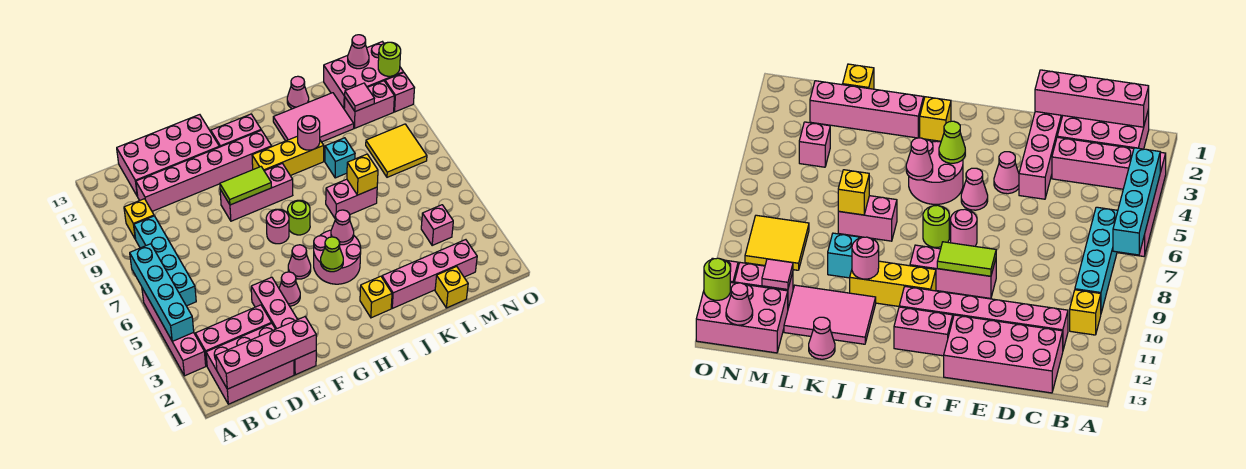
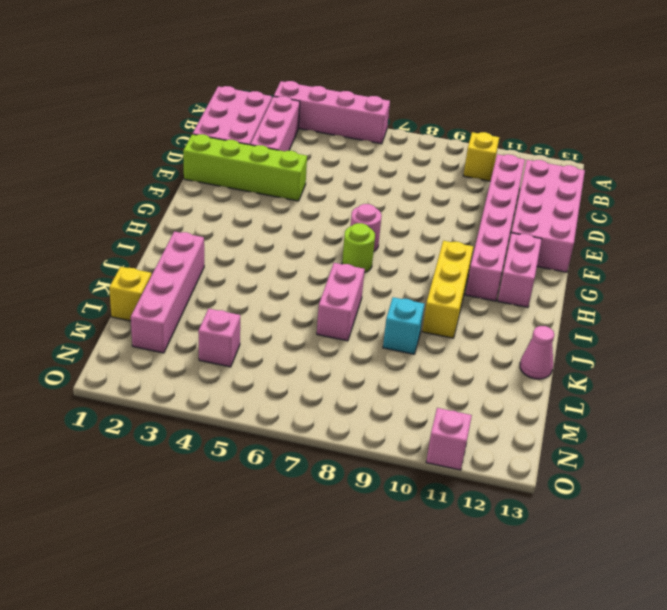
lime 1x4 brick [183,134,307,201] -> pink 1x4 brick [251,277,316,375]
none -> cyan 1x4 brick [134,216,196,306]
none -> pink 1x1 cone [279,272,300,306]
none -> pink 1x3 brick [220,163,293,221]
none -> pink 1x1 cone [288,245,311,279]

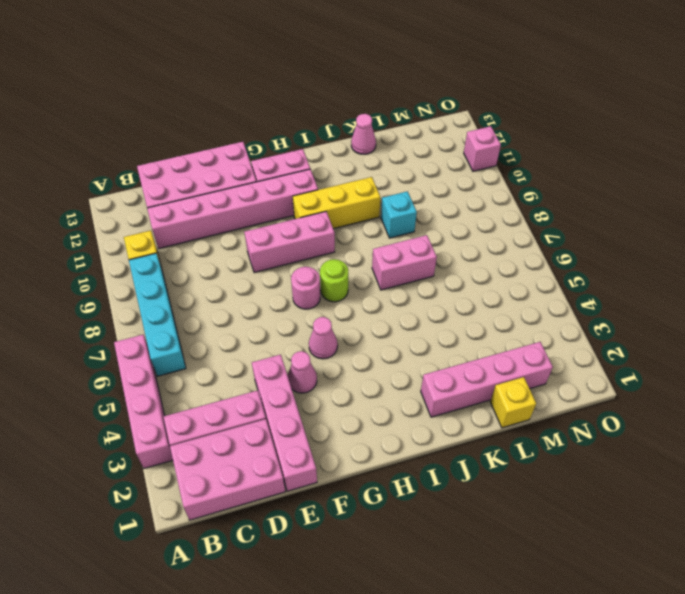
none -> pink 2x2 round brick [314,230,361,284]
none -> yellow 1x1 brick [360,276,392,318]
none -> pink 2x3 tile [273,93,354,142]
none -> pink 1x1 brick [421,205,453,245]

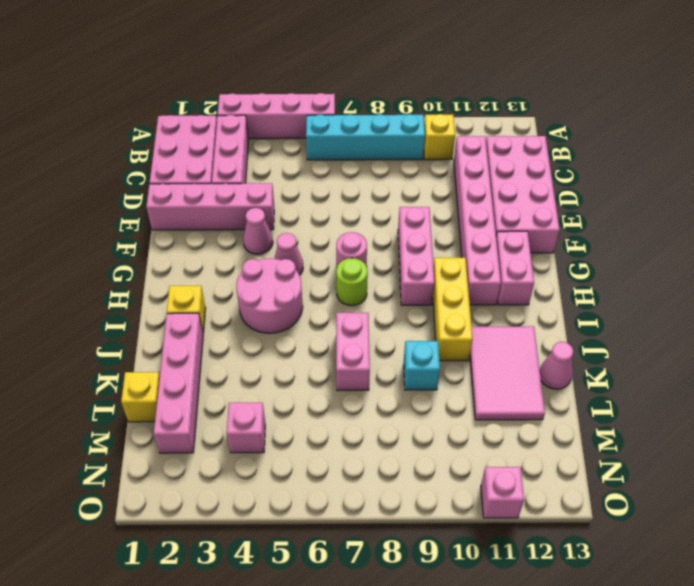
none -> yellow 2x2 tile [366,124,427,177]
none -> pink 1x2 brick [344,81,394,128]
none -> pink 2x3 brick [324,42,404,108]
none -> cyan 1x4 brick [130,244,194,341]

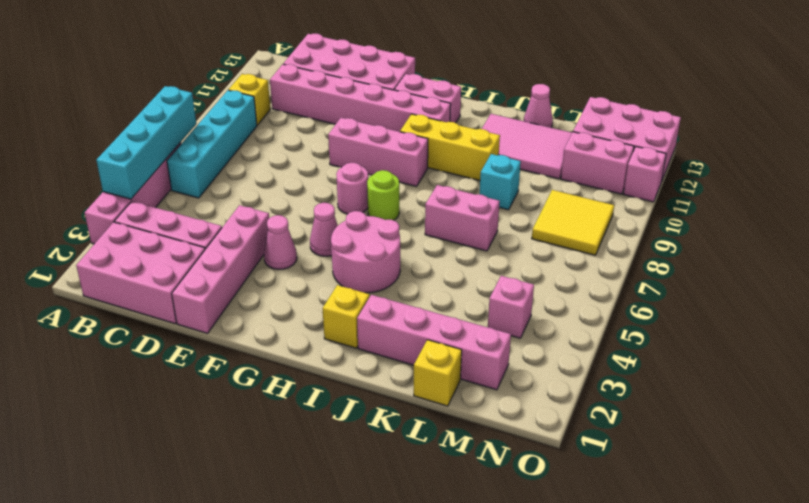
none -> pink 1x4 brick [216,317,316,389]
none -> lime 1x2 tile [220,167,272,205]
none -> lime 1x1 cone [321,237,343,272]
none -> pink 1x1 cone [331,210,354,245]

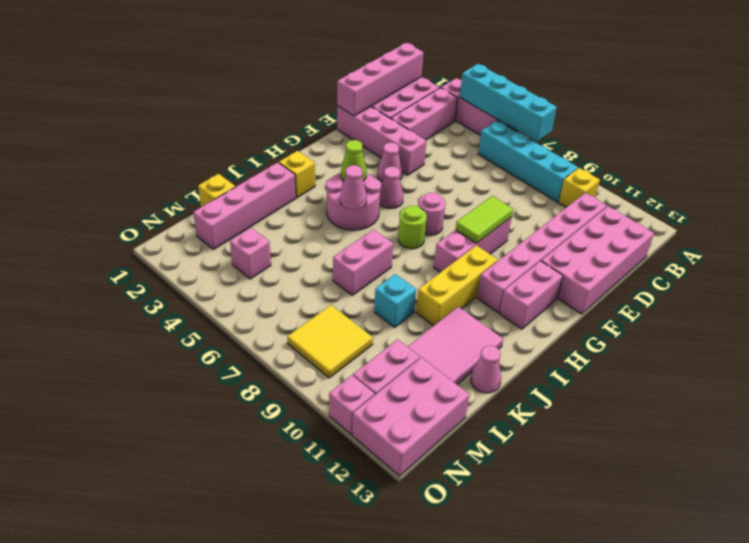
none -> pink 1x1 round brick [298,116,320,150]
none -> yellow 1x1 brick [347,154,378,195]
none -> pink 1x1 tile [345,83,374,111]
none -> pink 1x1 cone [348,35,369,69]

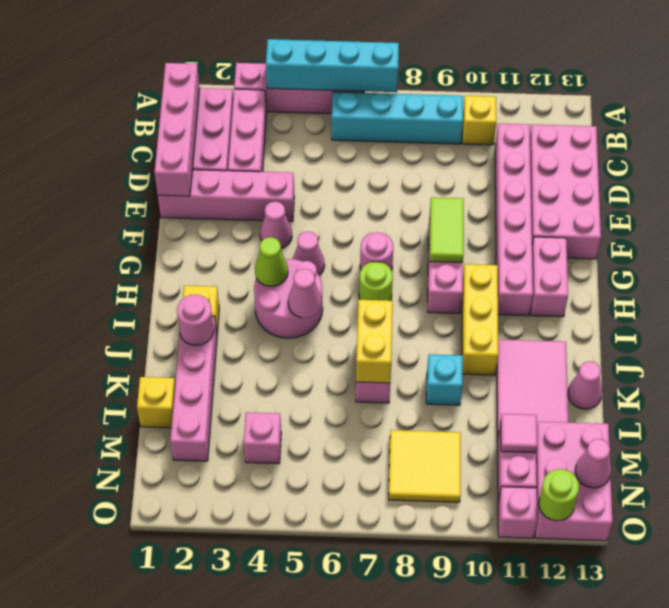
pink 1x1 round brick [177,295,214,345] -> pink 1x1 round brick moved to [298,116,320,150]
yellow 1x2 brick [356,300,393,383] -> yellow 1x1 brick [347,154,378,195]

